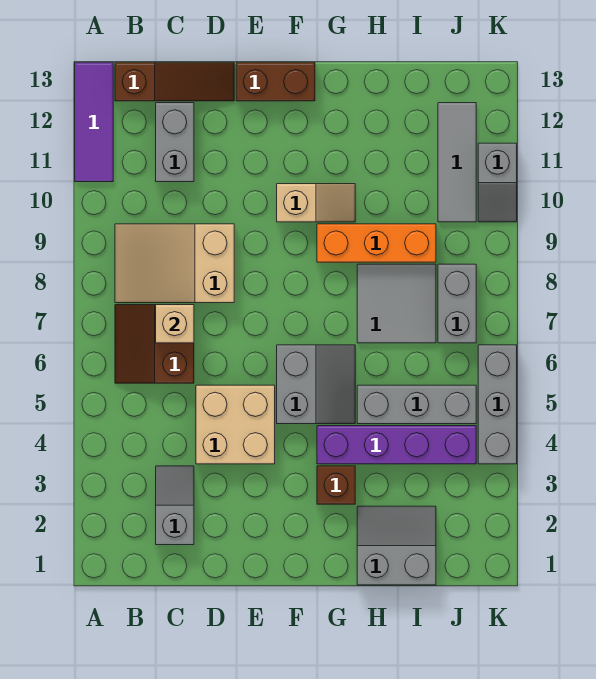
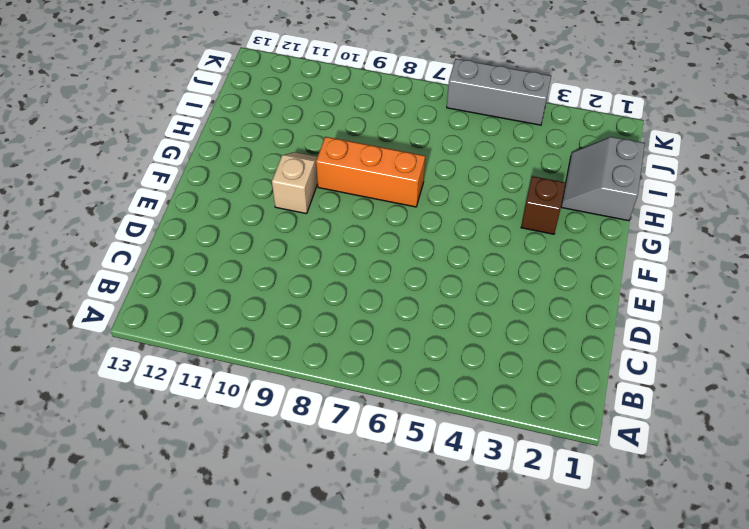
orange 1x3 brick [316,137,425,207] -> orange 1x3 brick turned to [317,224,436,262]
none -> purple 1x3 tile [75,62,113,182]
none -> brown 2x2 slope [115,305,194,383]
none -> tan 2x3 slope [115,224,234,303]

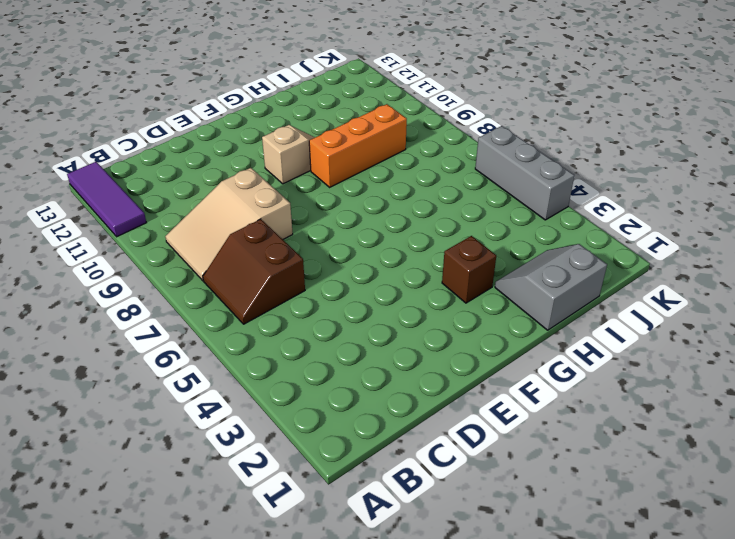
none -> brown 1x3 slope [115,62,234,101]
none -> grey 1x2 slope [156,466,194,545]
none -> grey 1x2 brick [156,103,194,182]

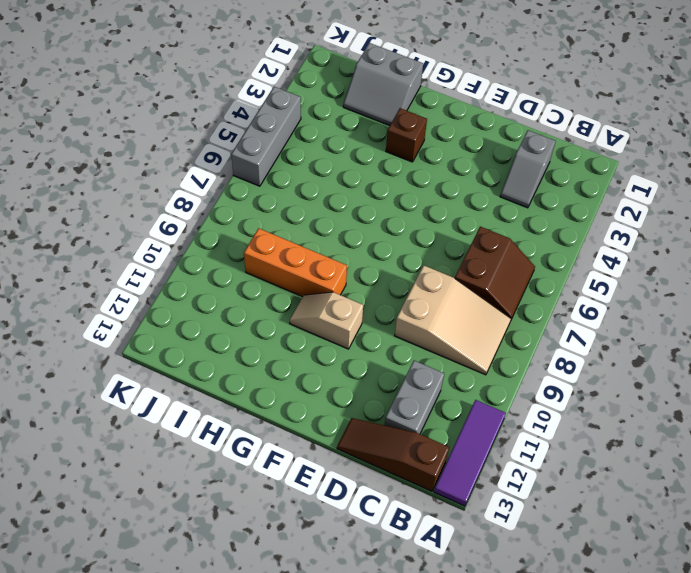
none -> tan 2x2 brick [196,385,275,464]
none -> brown 1x2 brick [236,62,315,101]
none -> grey 2x2 slope [277,345,355,424]

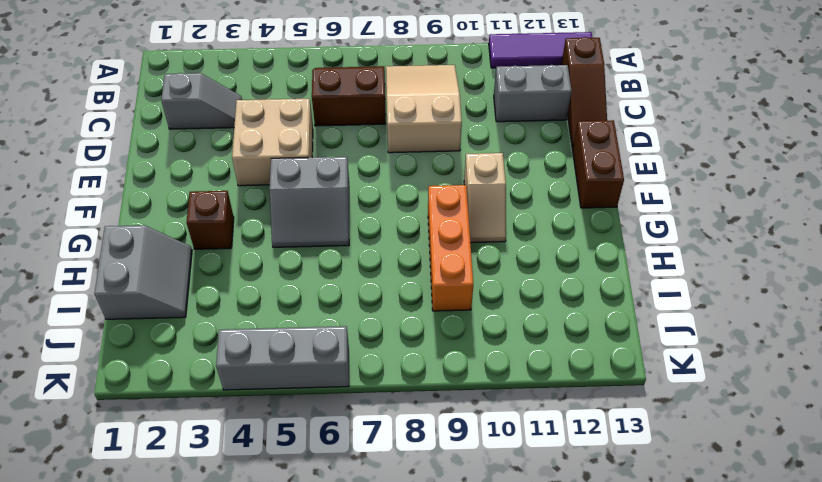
none -> purple 1x4 brick [317,426,476,464]
none -> grey 1x3 brick [357,385,476,424]
none -> grey 2x2 tile [357,264,436,343]

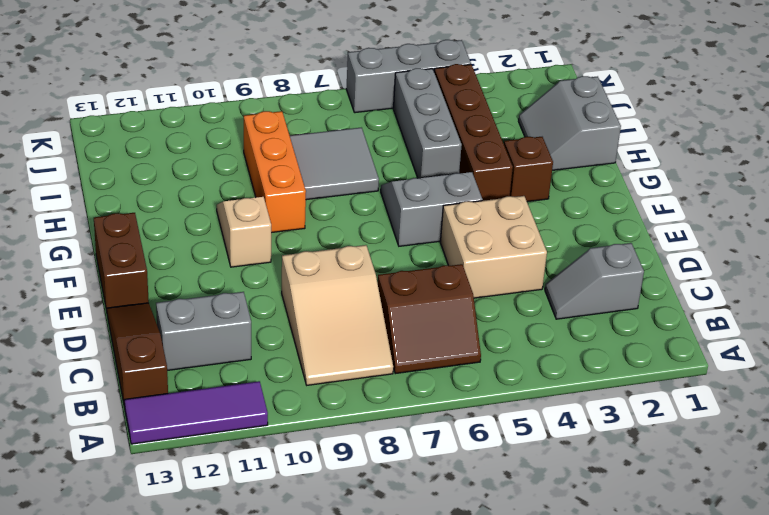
brown 1x4 brick [434,64,513,201] -> purple 1x4 brick [317,426,476,464]
none -> grey 1x2 brick [438,264,476,343]
none -> grey 1x3 tile [438,103,476,222]
none -> grey 1x2 slope [478,143,517,222]

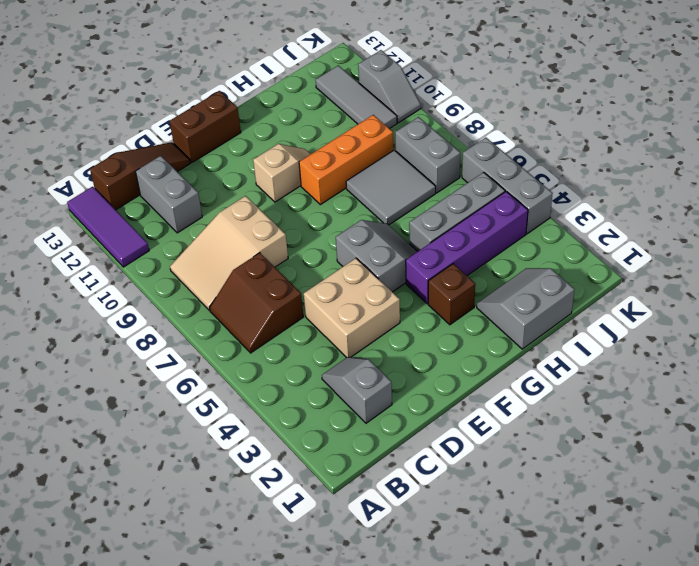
none -> tan 1x1 brick [156,305,194,343]

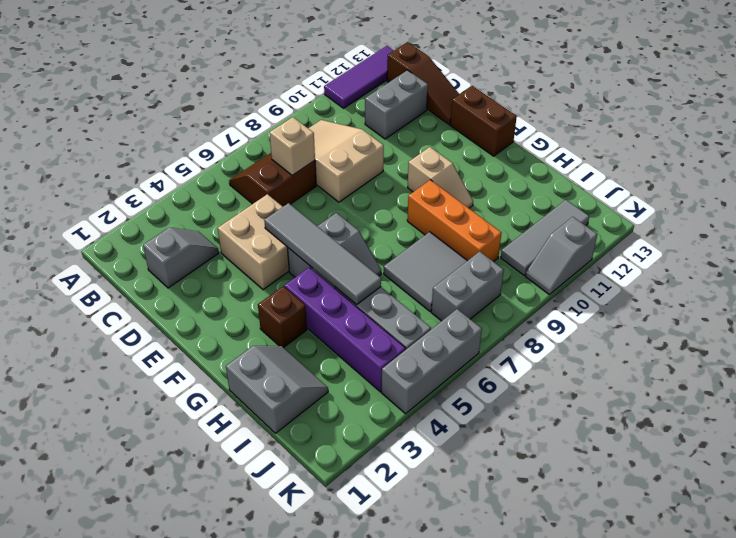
grey 1x4 tile [264,203,381,305] -> none

